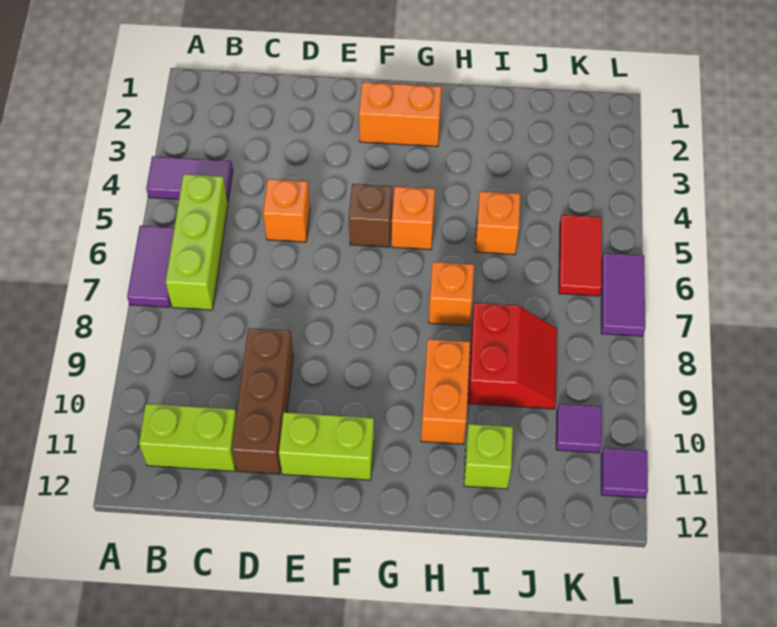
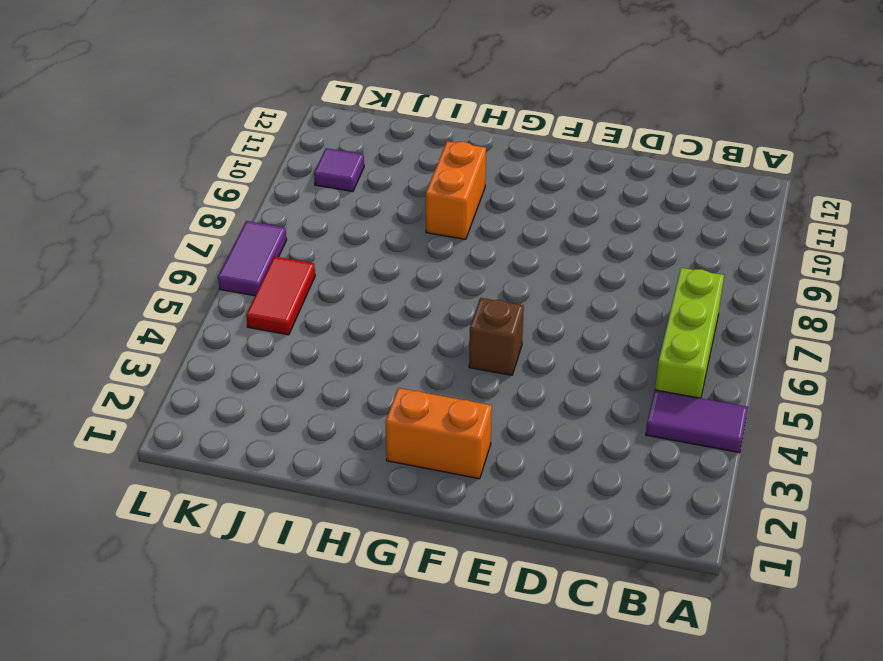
none -> purple 1x2 tile [127,226,174,307]
none -> lime 1x2 brick [139,404,237,471]
none -> orange 1x1 brick [263,179,310,242]

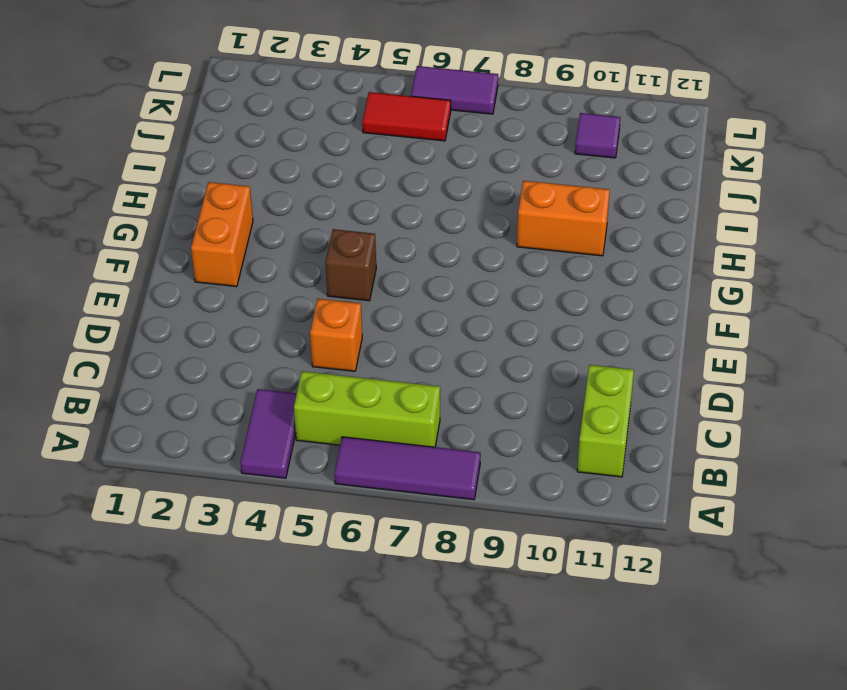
purple 1x3 tile [335,437,481,500] -> purple 1x2 tile [127,226,174,307]
none -> brown 1x3 brick [232,328,293,474]
none -> lime 1x2 brick [279,412,374,480]
none -> orange 1x1 brick [392,186,435,250]

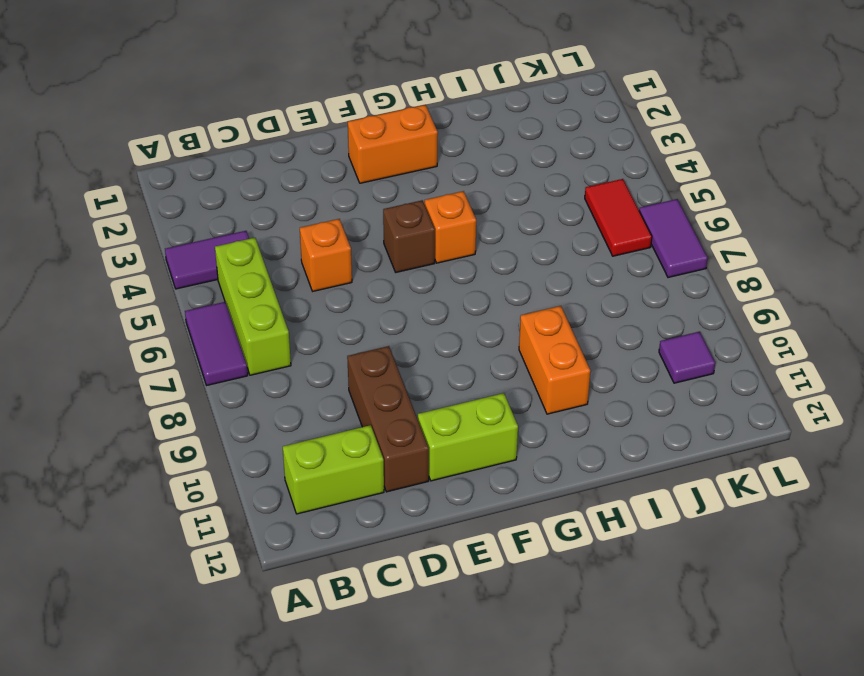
none -> orange 1x1 brick [429,262,474,326]
none -> orange 1x1 brick [475,191,520,255]
none -> red 2x2 slope [468,303,557,409]

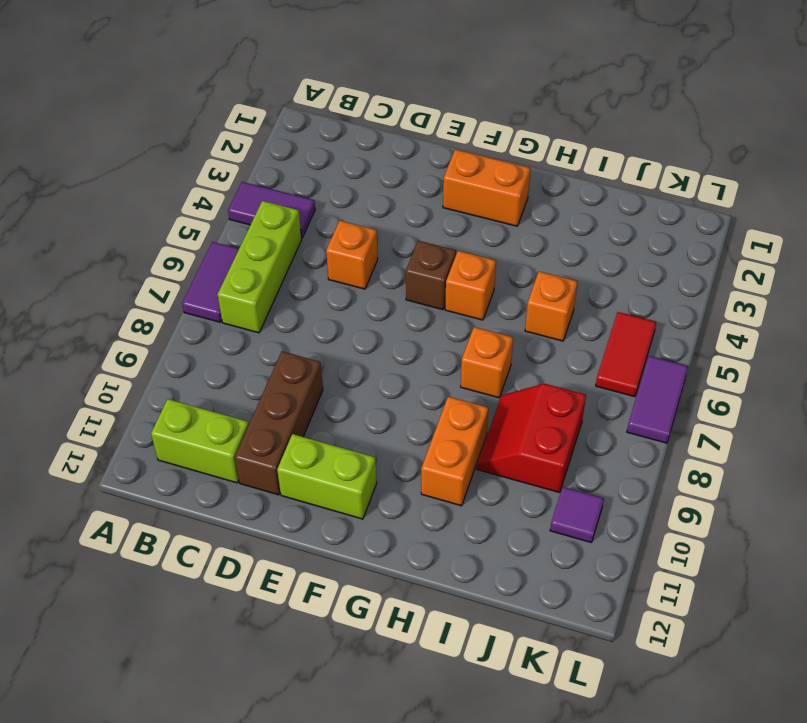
red 2x2 slope [477,384,586,493] -> red 2x2 slope turned to [468,303,557,409]
none -> lime 1x1 brick [464,424,513,489]
none -> purple 1x1 tile [601,448,648,498]

